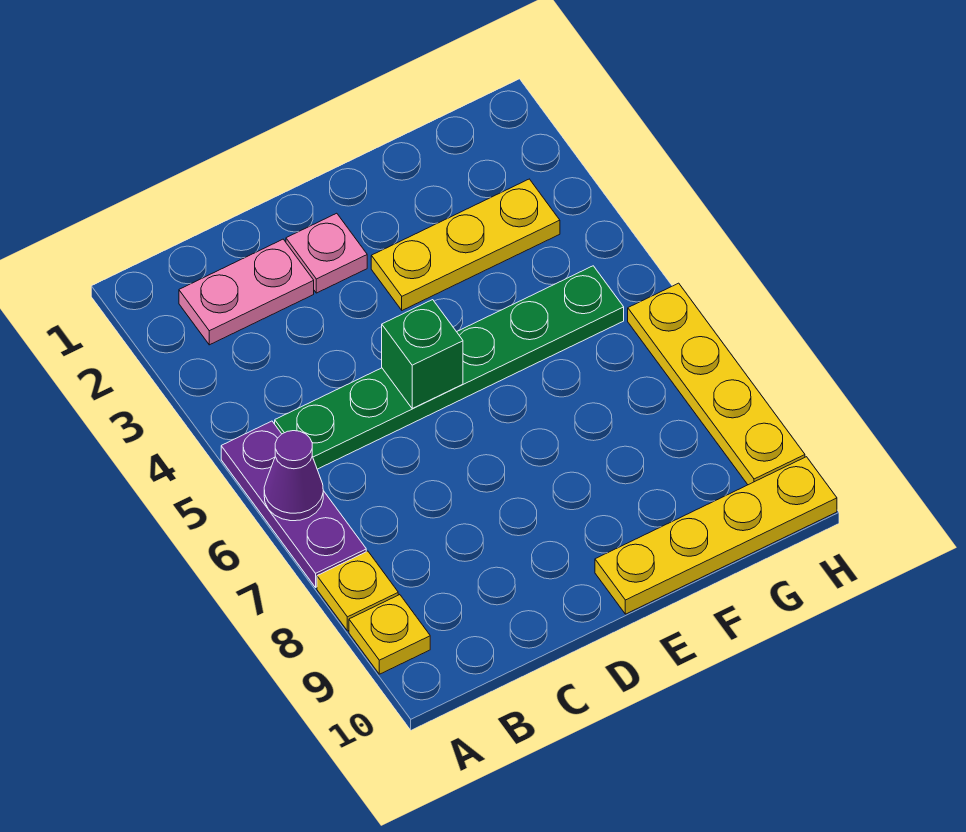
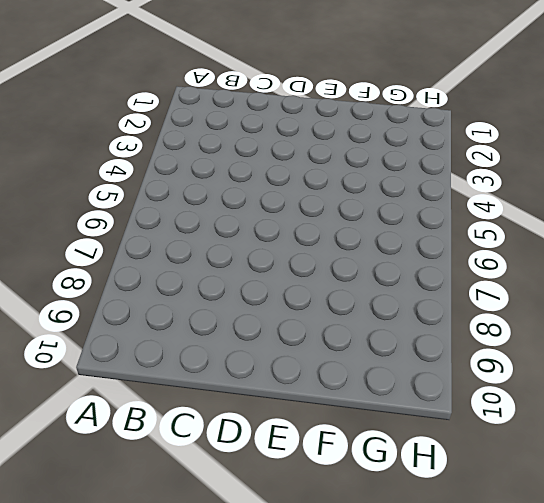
none -> purple 1x3 plate [221,421,366,587]
none -> yellow 1x1 plate [317,551,398,631]

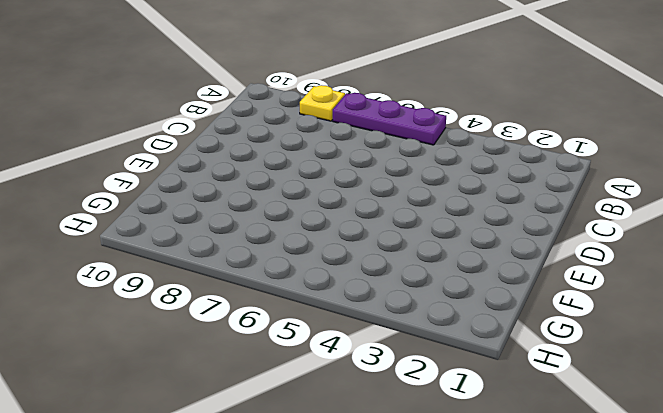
none -> yellow 1x1 plate [349,595,430,674]
none -> pink 1x2 plate [179,239,314,345]

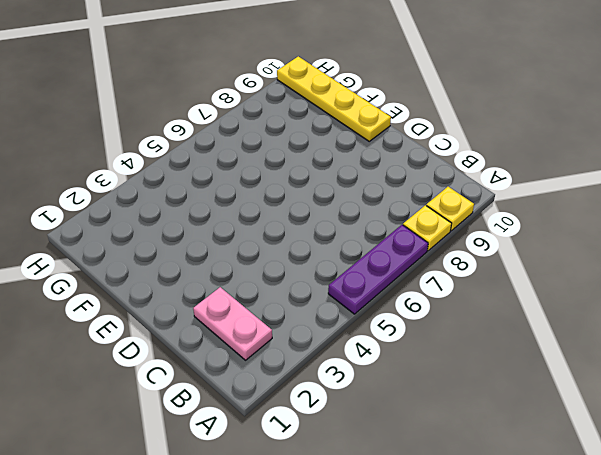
none -> green 1x6 plate [275,266,624,469]
none -> pink 1x1 plate [286,213,367,293]

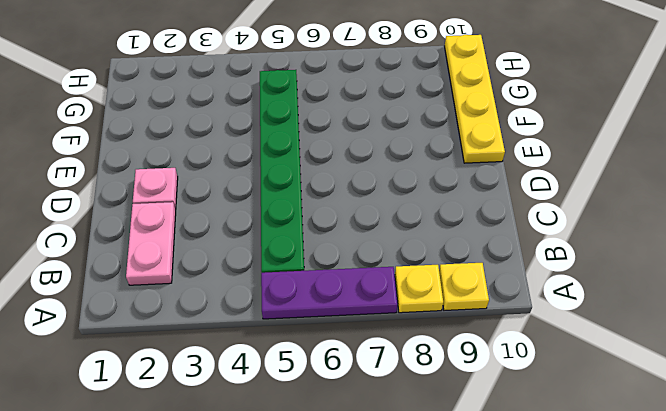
none -> yellow 1x3 plate [371,179,560,310]
none -> yellow 1x4 plate [628,283,805,485]

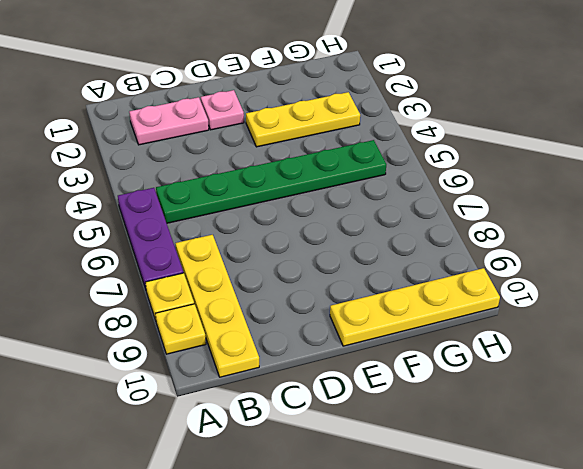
yellow 1x4 plate [176,235,259,377] -> yellow 1x4 plate moved to [628,283,805,485]
none -> purple 1x1 cone [264,431,323,521]
none -> green 1x1 brick [382,300,463,408]

